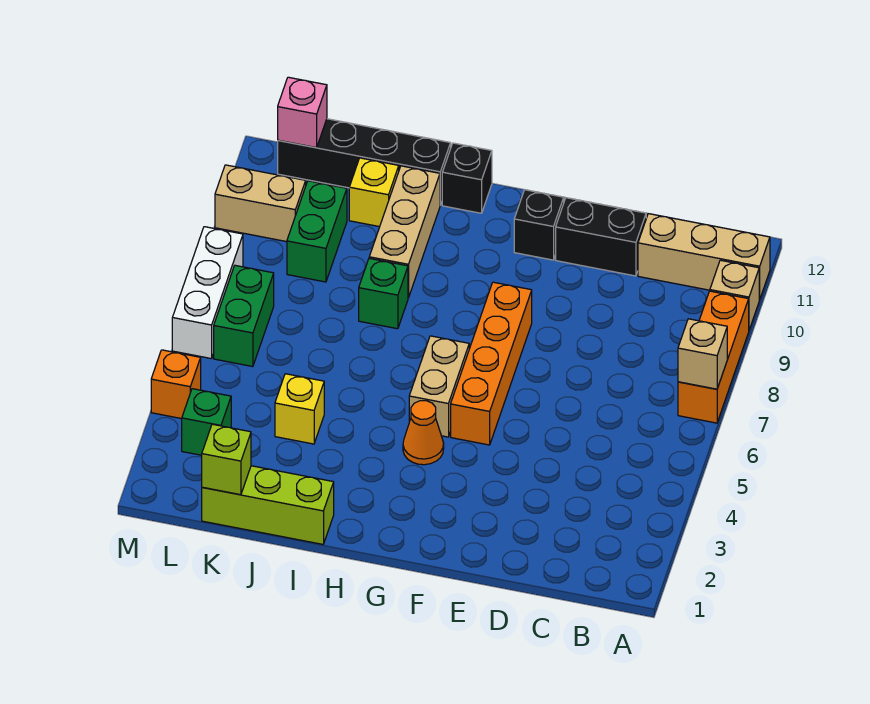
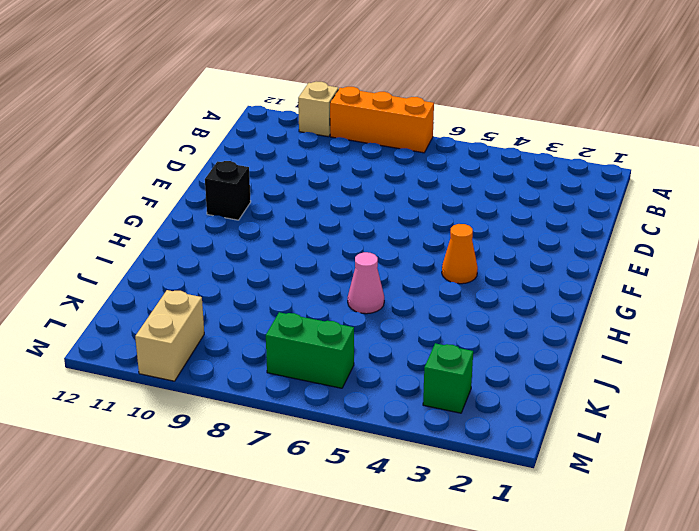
pink 1x1 cone [348,252,384,314] -> none
none -> tan 1x3 brick [638,214,770,300]
none -> black 1x2 brick [556,198,646,276]
none -> orange 1x4 brick [451,282,532,445]

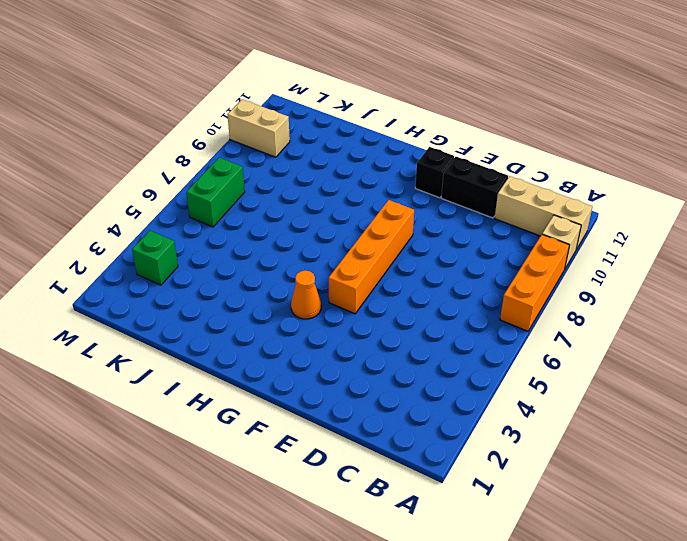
none -> tan 1x2 brick [409,336,469,437]
none -> black 1x1 brick [442,143,492,213]
none -> lime 1x3 brick [202,466,334,544]

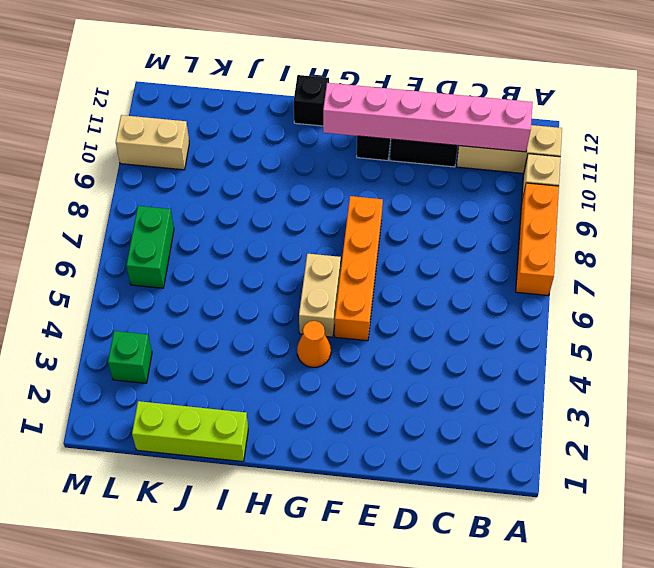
pink 1x6 brick [323,83,533,152] -> none
none -> green 1x1 brick [359,258,408,329]
none -> tan 1x3 brick [369,166,440,298]
none -> black 1x4 brick [278,119,451,205]

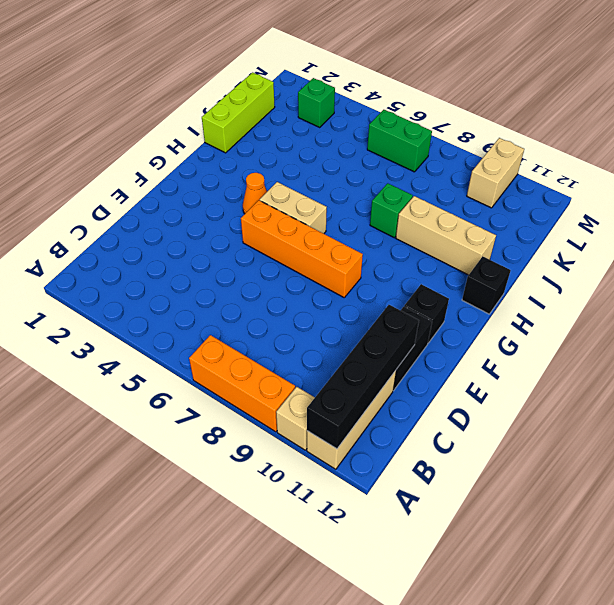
black 1x4 brick [307,305,419,449] -> black 1x4 brick moved to [278,119,451,205]
none -> yellow 1x1 brick [275,374,324,444]
none -> yellow 1x1 brick [349,158,399,227]
none -> green 1x2 brick [287,181,347,282]

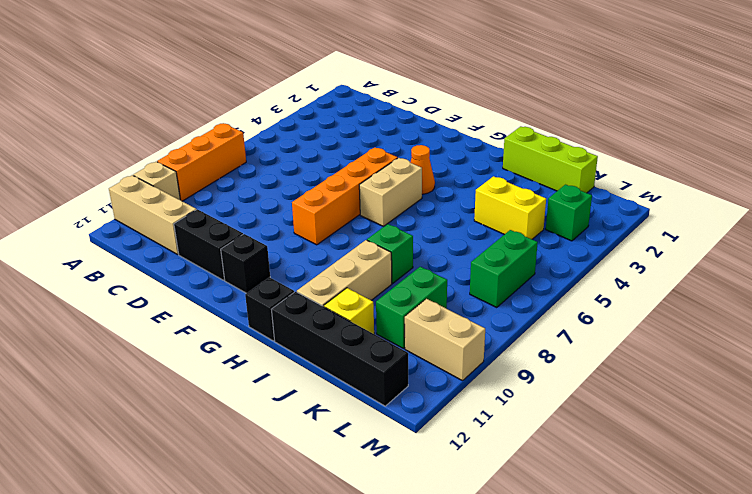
yellow 1x2 brick [474,176,546,239] -> yellow 1x1 brick [275,374,324,444]
none -> orange 1x1 brick [151,350,201,419]
none -> white 1x3 brick [172,227,243,359]
none -> tan 1x1 brick [678,319,727,389]

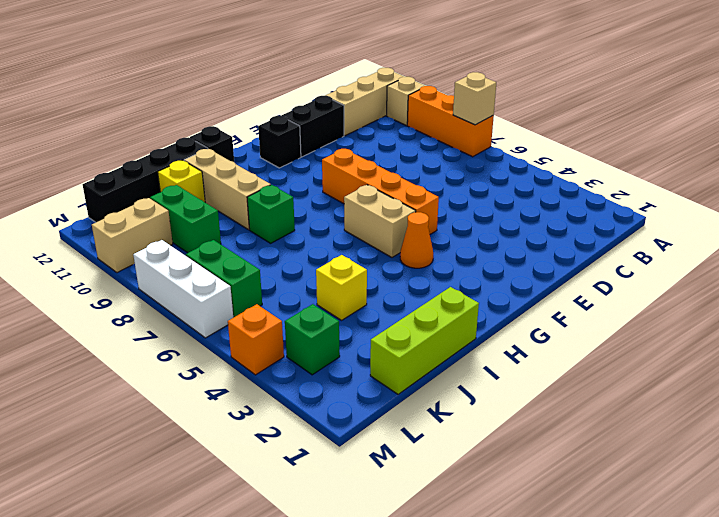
none -> lime 1x1 brick [202,424,251,495]
none -> pink 1x1 brick [278,77,327,148]

